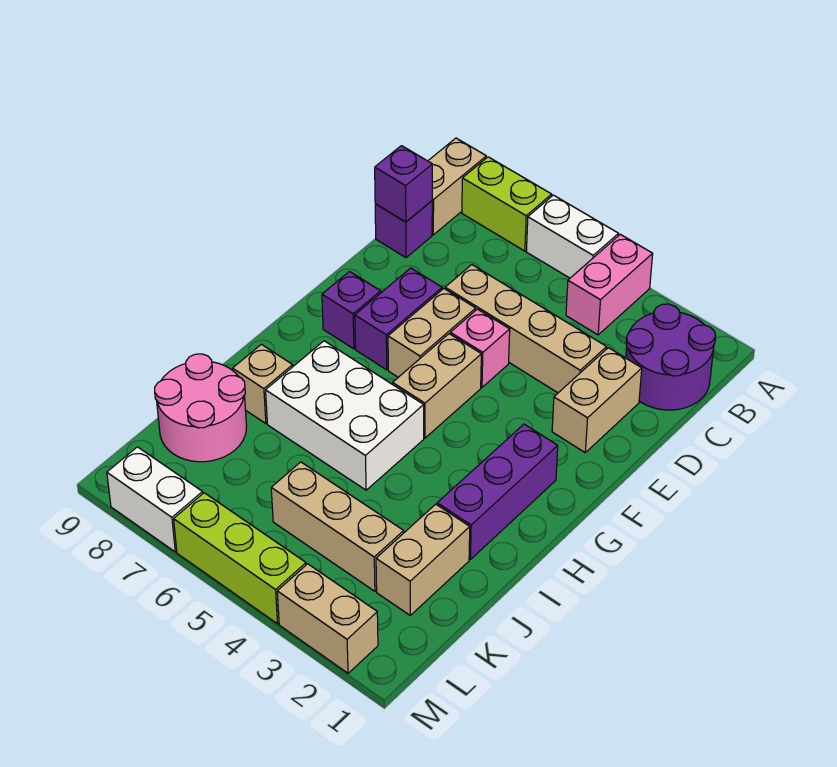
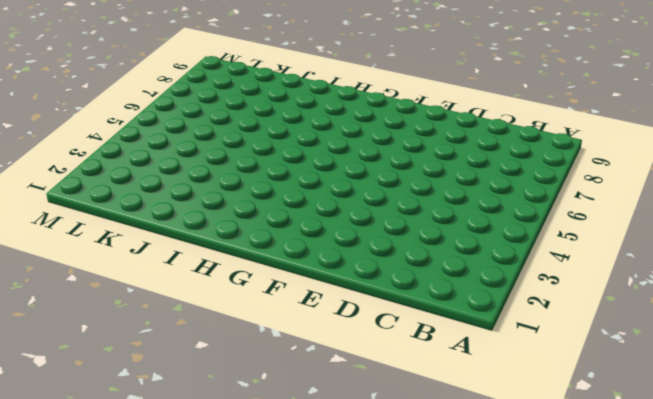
none -> pink 1x2 brick [566,234,653,335]
none -> white 1x2 brick [526,195,619,278]
none -> lime 1x2 brick [462,157,552,251]

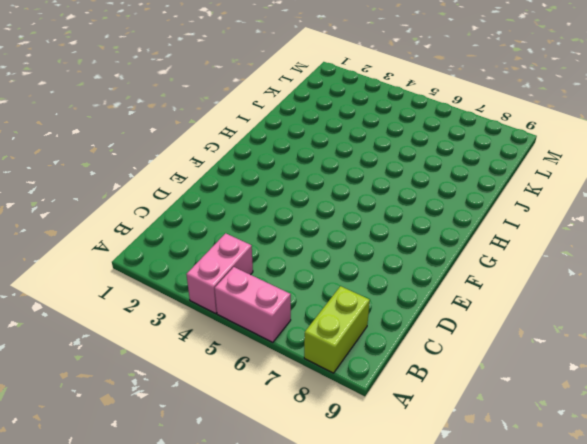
pink 1x2 brick [215,267,291,342] -> white 1x2 brick [526,195,619,278]
lime 1x2 brick [304,286,370,373] -> lime 1x2 brick turned to [462,157,552,251]
none -> tan 1x2 brick [428,138,486,235]
none -> purple 2x2 round brick [626,304,716,410]
none -> purple 1x1 brick [375,201,432,258]

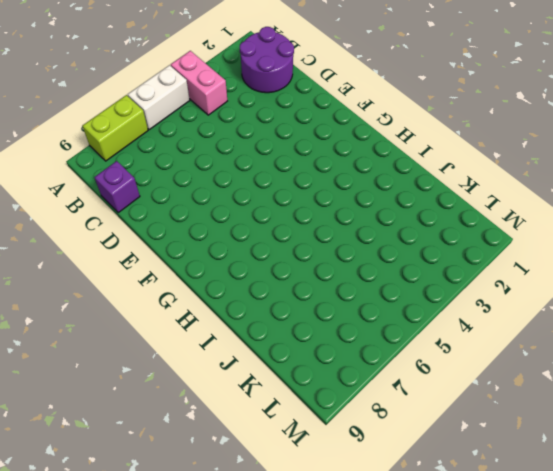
none -> tan 1x2 brick [428,138,486,235]
none -> tan 1x2 brick [552,348,642,452]
none -> tan 1x4 brick [445,265,607,393]

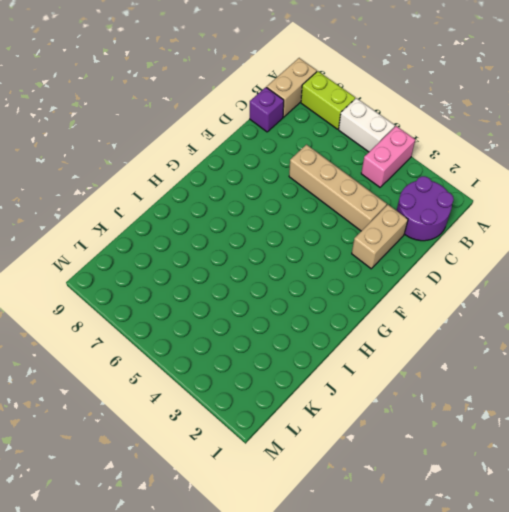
none -> pink 1x1 brick [450,309,510,387]
none -> tan 1x2 brick [388,289,476,377]
none -> purple 1x2 brick [355,268,442,370]

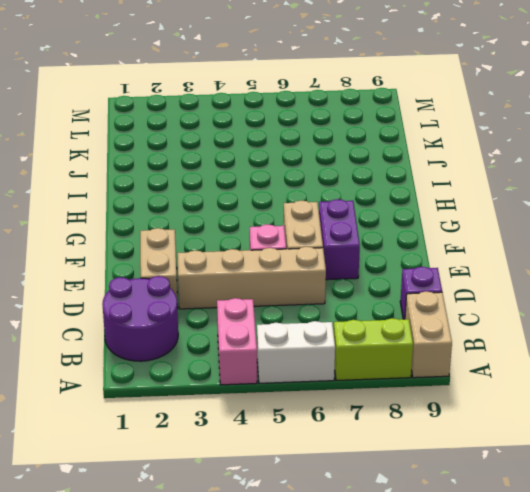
none -> tan 1x2 brick [393,334,481,438]
none -> purple 1x1 brick [322,272,381,349]
none -> purple 1x3 brick [437,424,558,559]

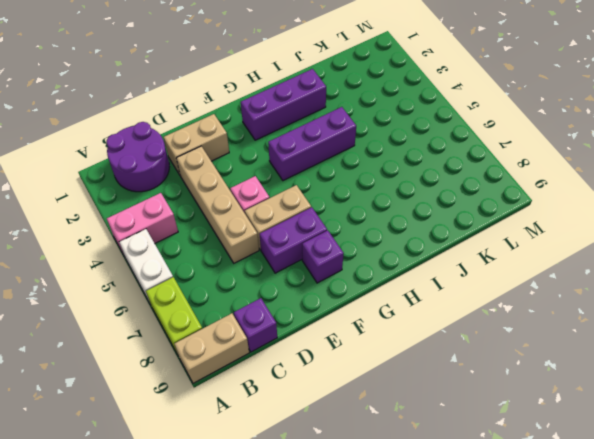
purple 1x3 brick [268,107,356,181] -> none
none -> tan 1x2 brick [393,334,481,438]
none -> white 2x3 brick [266,341,424,490]
none -> tan 1x1 brick [233,344,293,424]

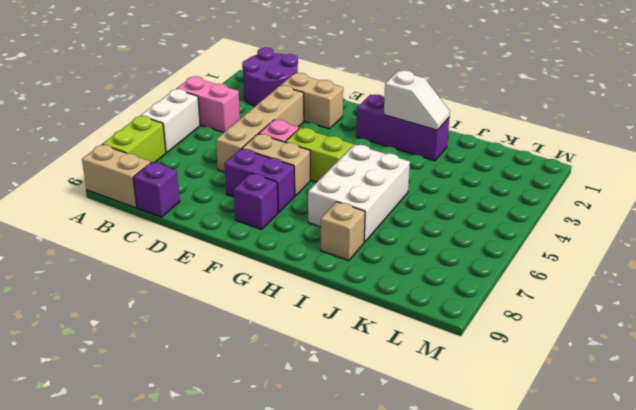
lime 1x2 brick [286,128,353,182] -> tan 1x2 brick [393,334,481,438]
white 1x2 slope [384,70,450,130] -> none
none -> tan 1x2 brick [376,504,470,615]
none -> pink 2x2 round brick [155,354,247,462]
none -> tan 1x3 brick [271,462,404,591]

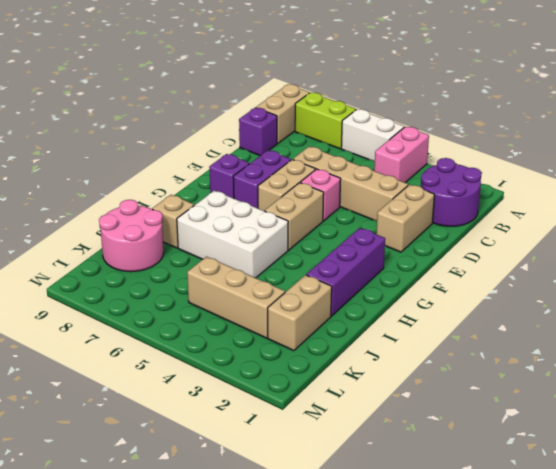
none -> tan 1x2 brick [277,564,378,673]
none -> lime 1x3 brick [174,493,306,624]
none -> white 1x2 brick [107,447,203,552]

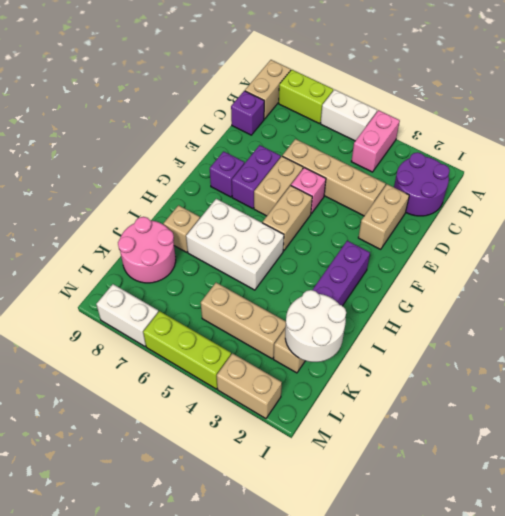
white 2x2 round brick [285,290,346,362] -> none
none -> purple 1x1 brick [375,146,432,222]

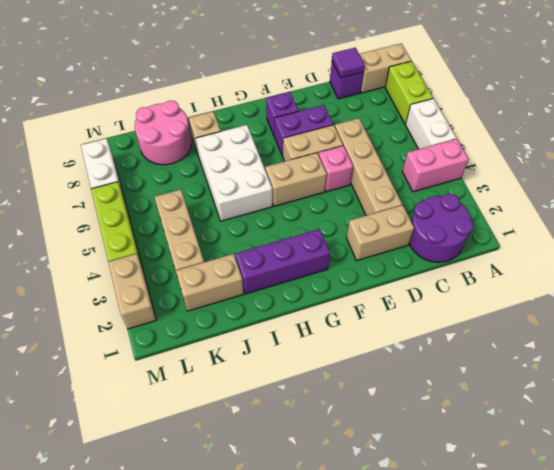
purple 1x1 tile [332,48,365,78] -> purple 1x1 brick [375,146,432,222]

